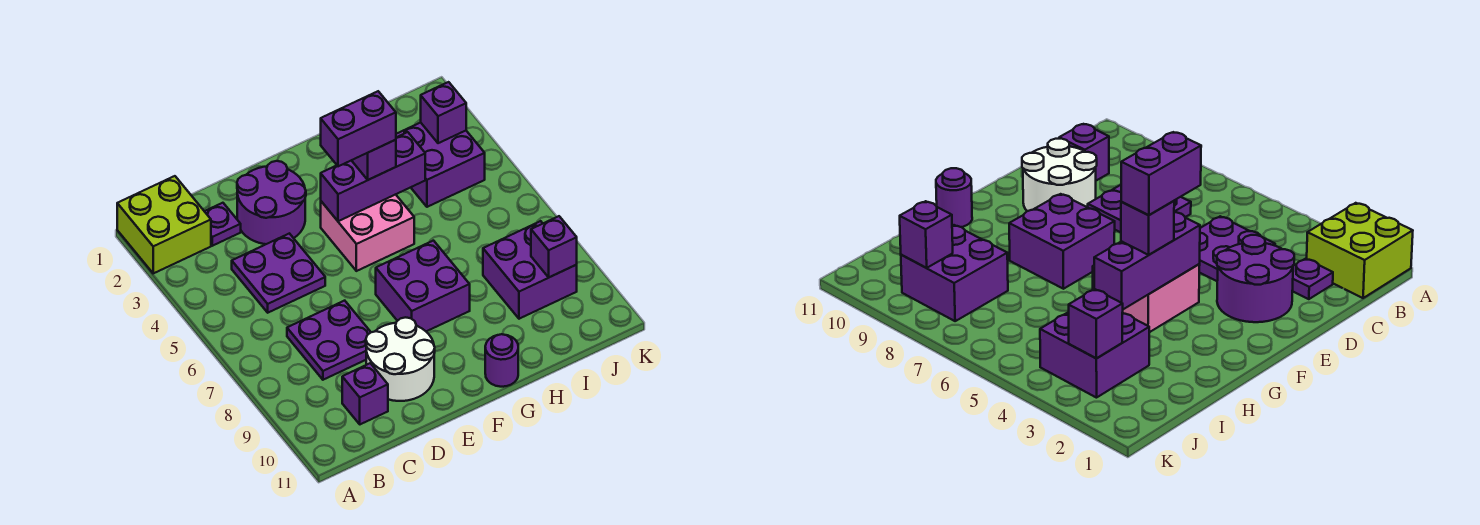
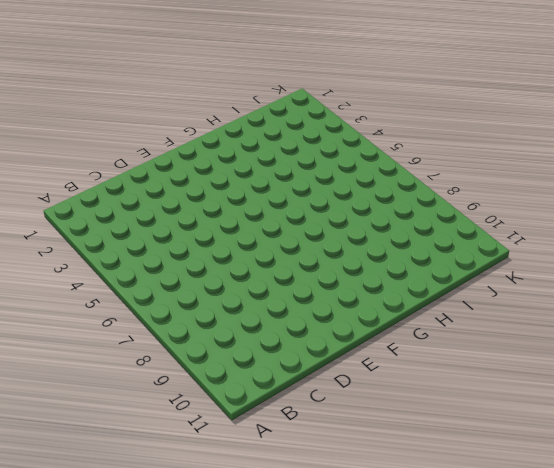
none -> lime 2x2 brick [117,176,211,273]
none -> purple 1x1 plate [204,203,241,246]
none -> purple 2x2 plate [232,233,325,313]

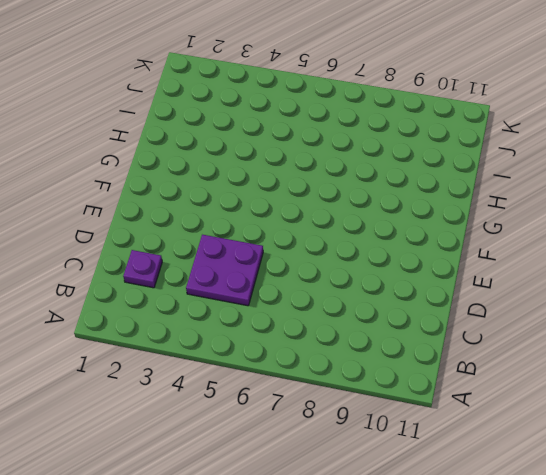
none -> lime 2x2 brick [117,176,211,273]
none -> purple 2x2 plate [287,301,371,380]
none -> purple 1x1 brick [342,363,388,424]

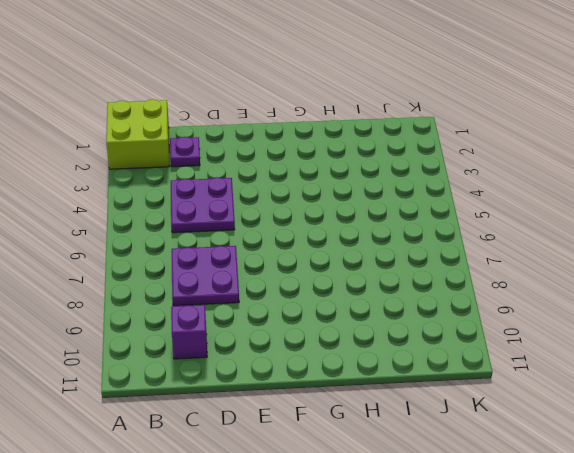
none -> purple 2x2 round brick [237,161,306,244]
none -> white 2x2 round brick [366,317,435,401]
none -> pink 2x2 brick [321,194,414,271]

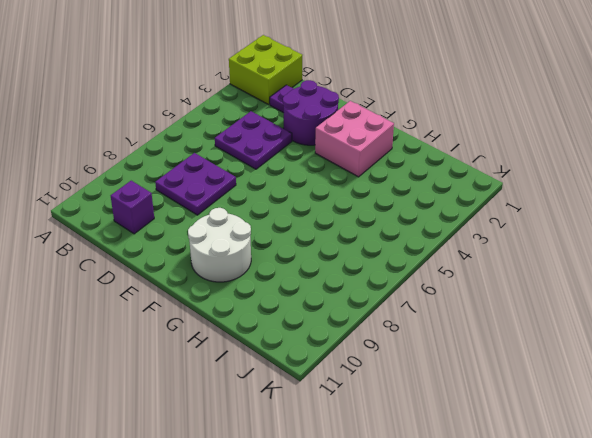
pink 2x2 brick [315,101,394,177] -> pink 2x2 brick moved to [321,194,414,271]
white 2x2 round brick [188,208,251,282] -> white 2x2 round brick moved to [366,317,435,401]
none -> purple 2x2 brick [376,241,470,331]
none -> purple 1x1 round brick [485,334,518,387]
none -> purple 2x2 brick [396,123,485,207]

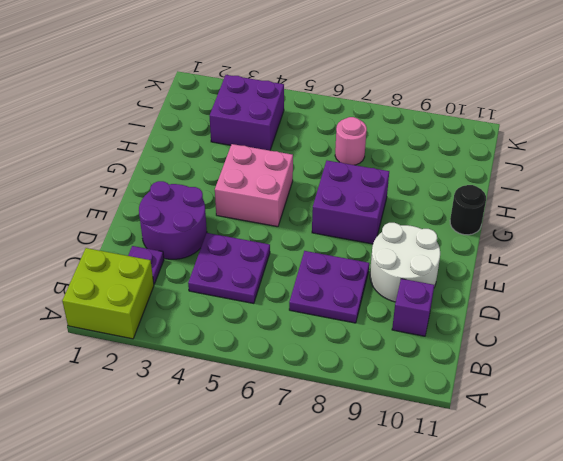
black 1x1 round brick [450,185,486,235] -> purple 1x1 round brick [485,334,518,387]
pink 1x1 round brick [335,117,367,165] -> none
none -> purple 2x2 brick [483,221,577,319]
none -> purple 1x3 brick [321,132,425,221]
none -> purple 1x1 brick [421,82,466,143]

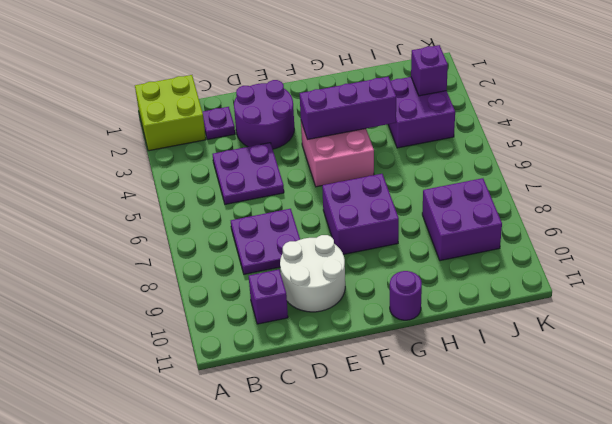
none -> purple 1x1 brick [531,216,577,277]
none -> purple 1x1 brick [352,140,396,180]
none -> purple 1x2 brick [321,91,396,166]

